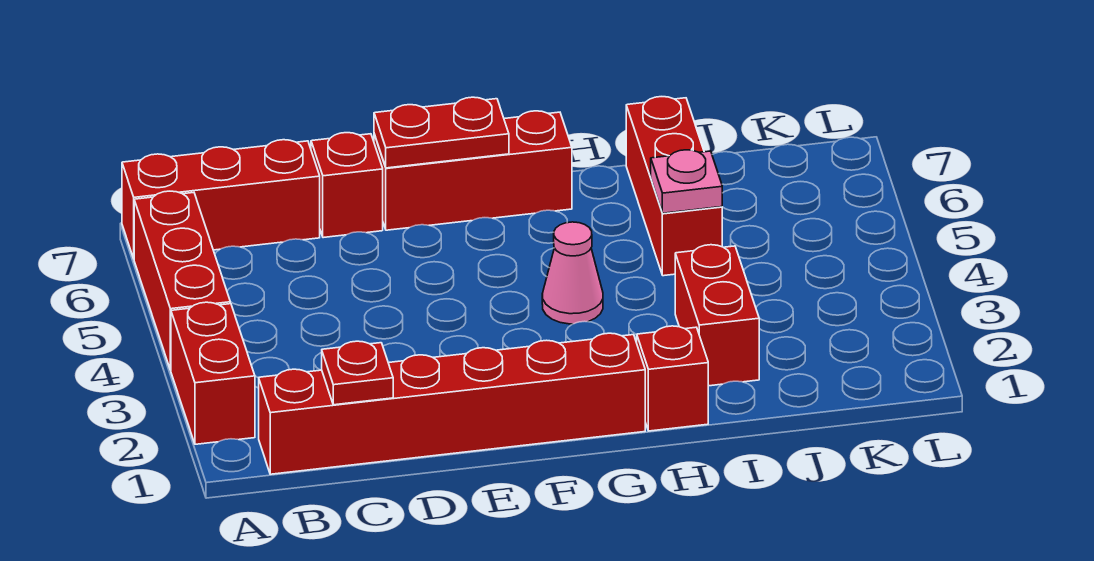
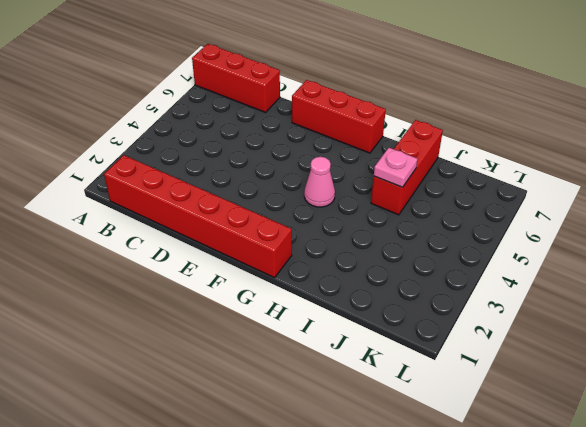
none -> red 1x2 brick [171,302,255,444]
none -> red 1x3 brick [134,191,230,370]
none -> red 1x1 brick [311,133,383,238]

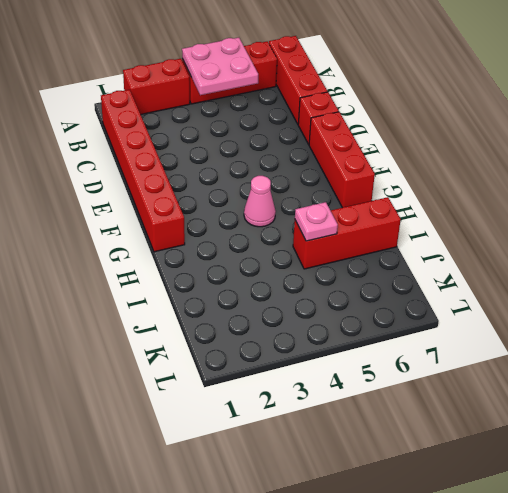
pink 2x2 plate [182,38,258,95] -> none
none -> red 1x1 brick [637,326,708,431]
none -> red 1x2 brick [675,245,759,386]
none -> red 1x1 plate [322,341,393,405]

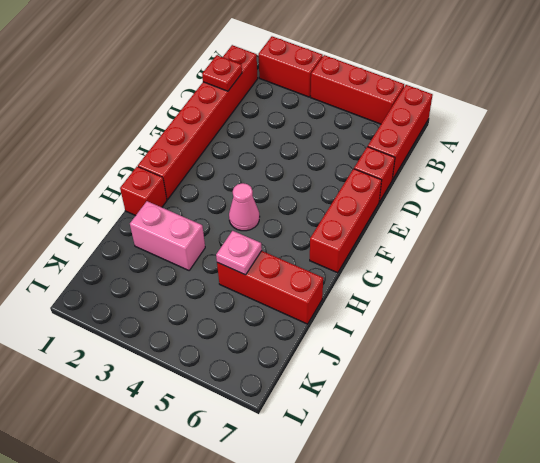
pink 1x2 brick [130,201,205,270] -> red 1x2 brick [675,245,759,386]
none -> red 1x2 plate [374,97,509,168]

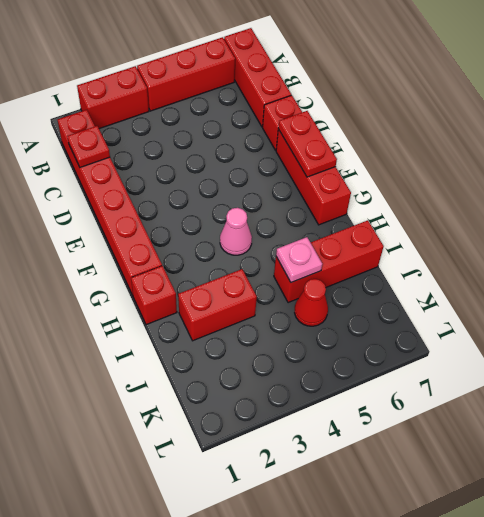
red 1x1 cone [295,279,328,326] -> none

